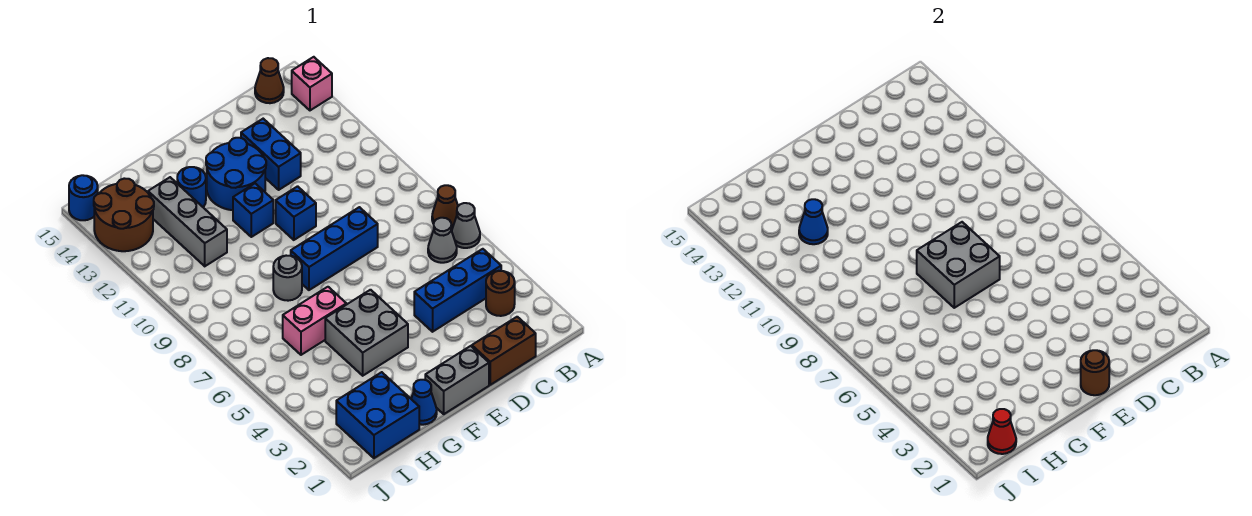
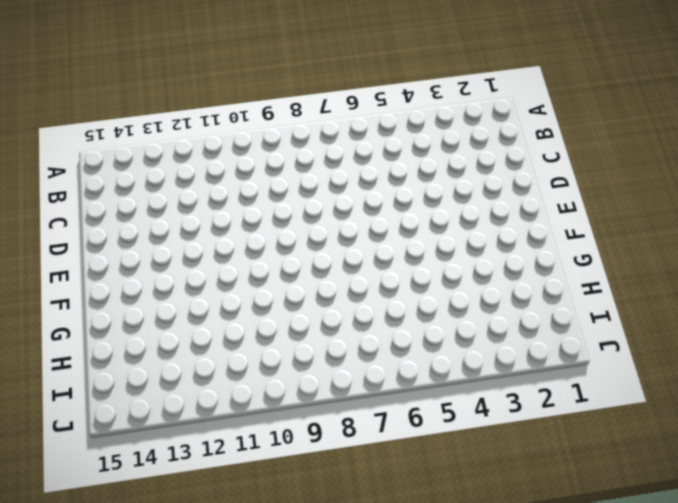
none -> grey 1x1 cone [452,203,480,248]
none -> brown 1x1 cone [432,185,458,230]
none -> pink 1x1 brick [292,57,332,110]

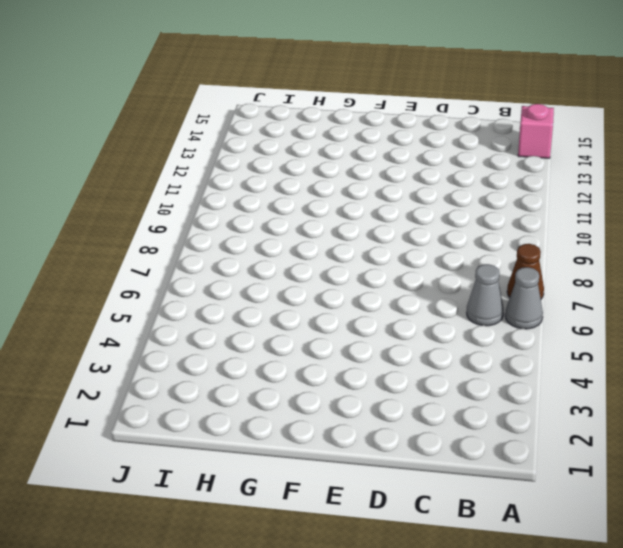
none -> brown 1x1 round brick [486,271,515,316]
none -> blue 1x3 brick [414,249,501,332]
none -> brown 1x1 cone [255,58,284,103]

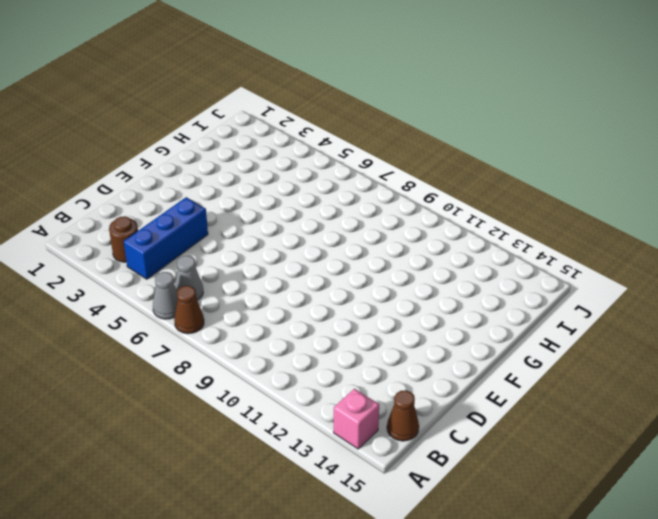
none -> brown 1x2 brick [472,317,536,385]
none -> blue 1x3 brick [291,207,378,290]
none -> blue 1x2 brick [241,119,301,190]

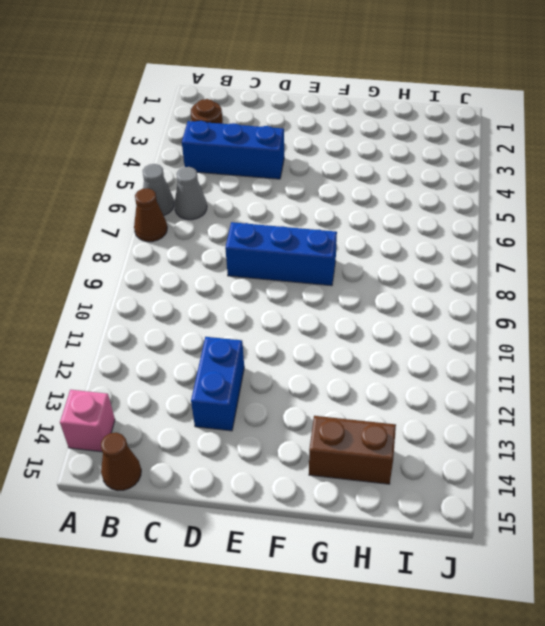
brown 1x2 brick [309,416,396,484] -> brown 1x2 brick moved to [472,317,536,385]
none -> grey 1x2 brick [425,346,489,414]
none -> blue 1x1 brick [276,186,316,240]
none -> blue 2x2 round brick [206,138,266,210]

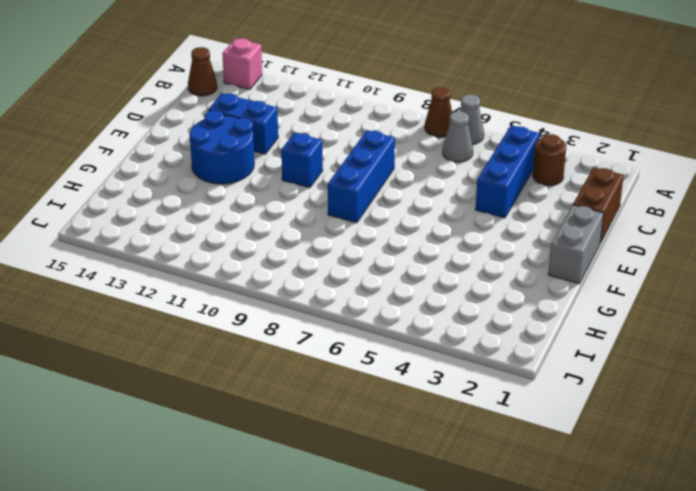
none -> grey 2x2 brick [325,290,408,376]
none -> blue 1x1 brick [233,183,273,237]
none -> blue 1x1 cone [411,380,437,425]

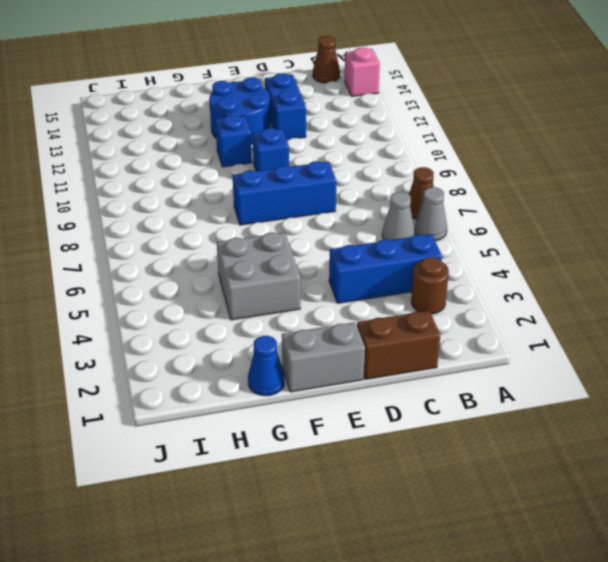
none -> pink 1x2 brick [283,287,346,355]
none -> grey 1x1 round brick [273,256,302,301]
none -> blue 1x1 round brick [177,167,206,207]

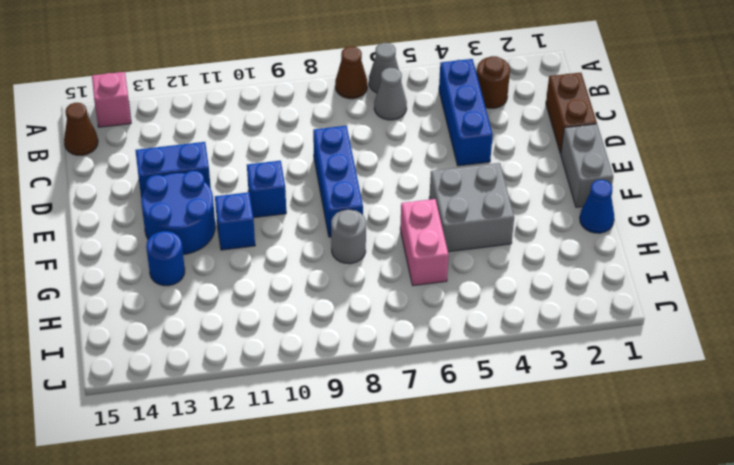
none -> blue 2x2 brick [336,372,419,458]
none -> grey 1x3 brick [148,177,227,266]
none -> brown 2x2 round brick [94,178,154,251]

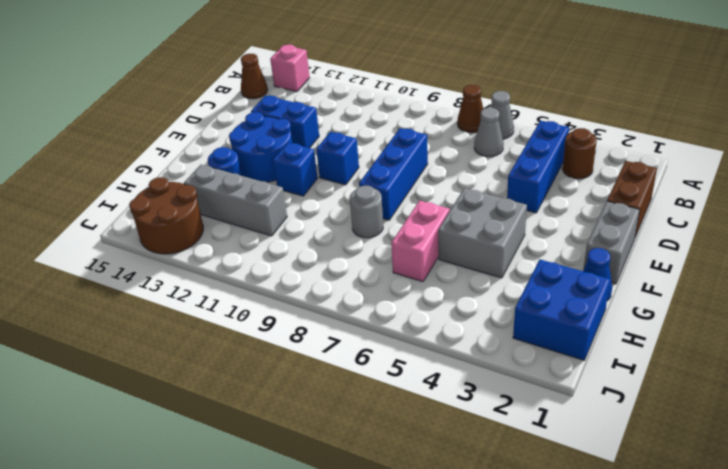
none -> blue 1x1 round brick [69,175,98,220]
none -> brown 1x1 round brick [1081,350,1109,395]
none -> grey 2x2 brick [917,222,1000,308]

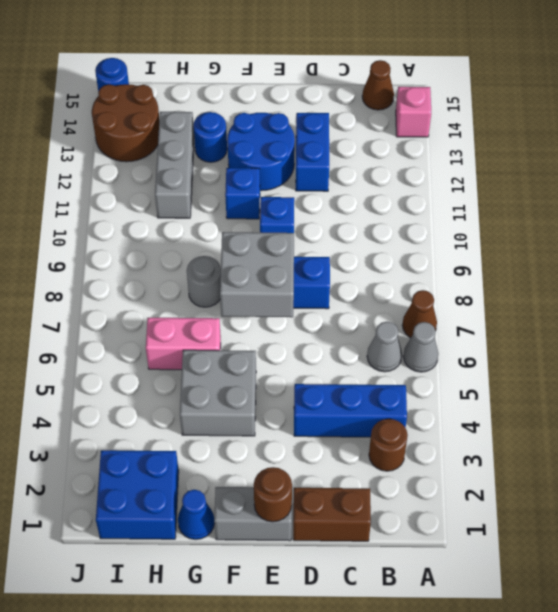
none -> blue 1x1 cone [799,199,828,244]
none -> red 1x1 cone [988,409,1016,454]

